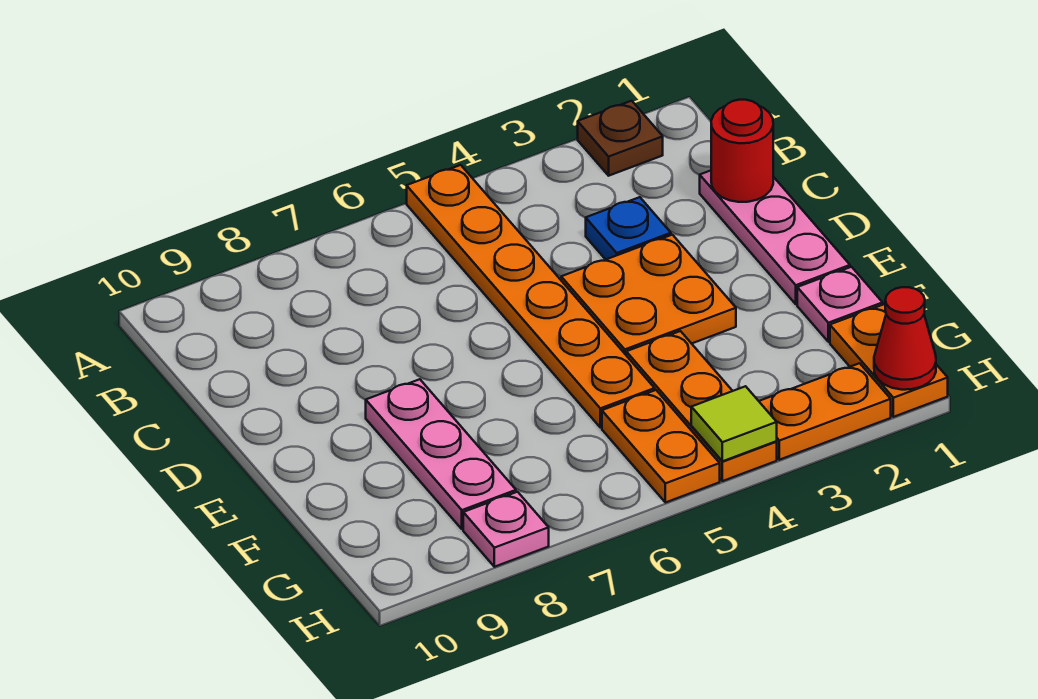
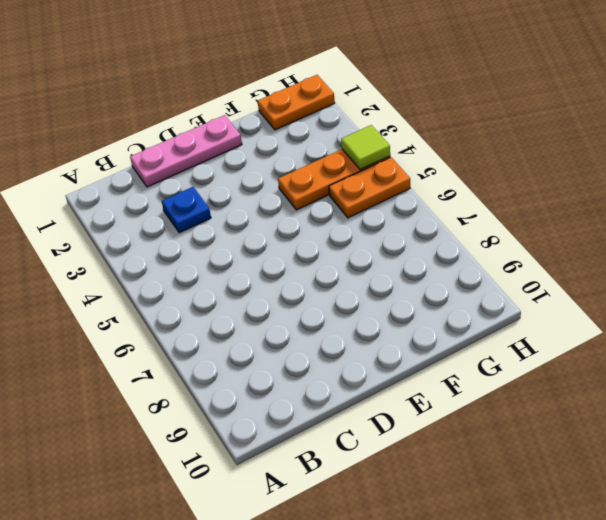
none -> brown 1x1 plate [578,101,663,176]
none -> orange 1x6 plate [407,165,655,427]
none -> orange 2x2 plate [561,235,736,355]

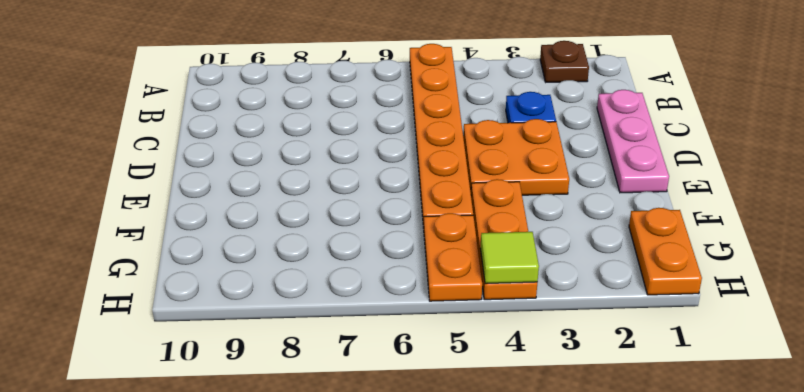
none -> pink 1x3 plate [366,379,516,529]
none -> pink 1x1 plate [797,267,883,342]
none -> orange 1x2 plate [759,363,891,460]

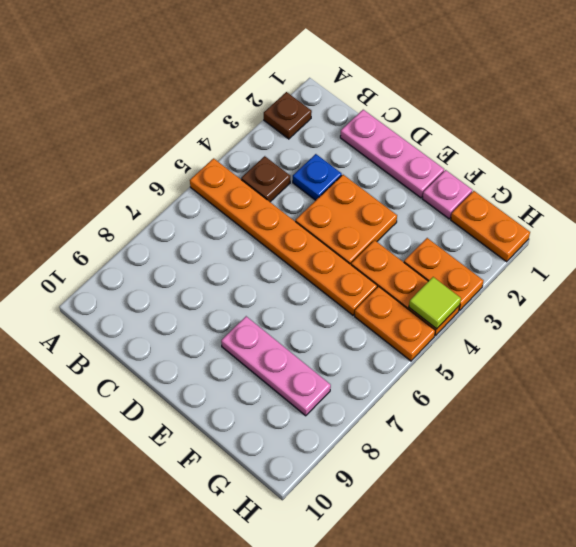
brown 1x1 plate [241,156,290,202] -> none
orange 1x2 plate [404,238,484,311] -> orange 1x2 plate turned to [759,363,891,460]
none -> pink 1x1 plate [463,492,549,567]
none -> red 1x1 round brick [711,100,773,202]
none -> red 1x1 cone [874,287,936,390]

